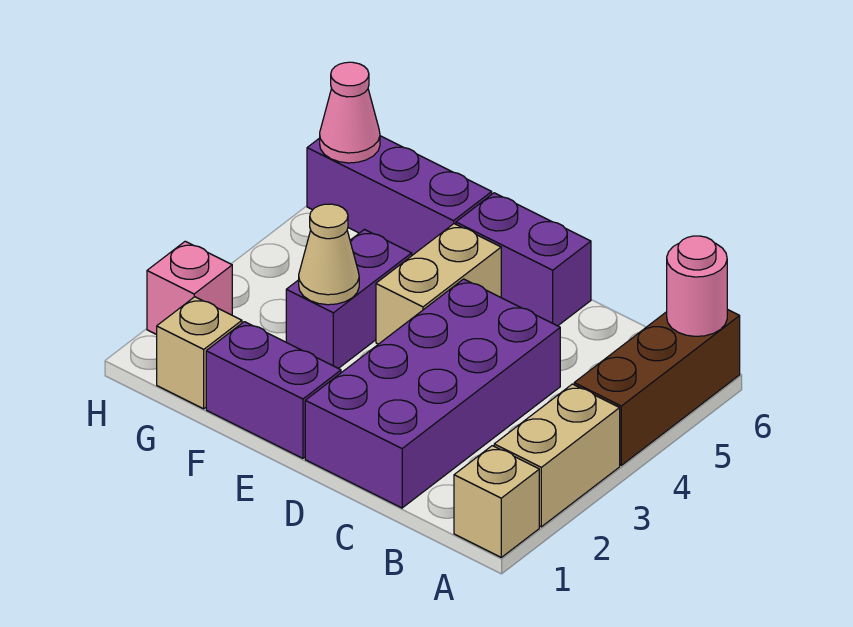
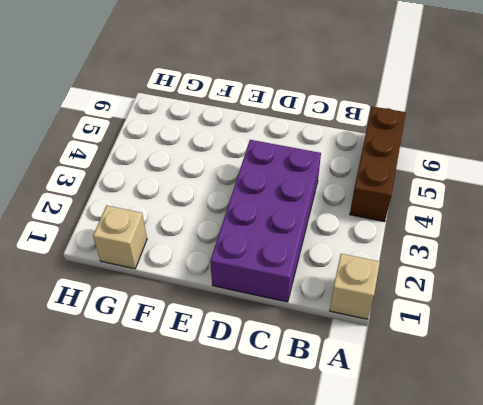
none -> tan 1x2 brick [494,384,620,527]
none -> purple 1x2 brick [456,193,591,326]
none -> purple 1x2 brick [206,322,341,458]

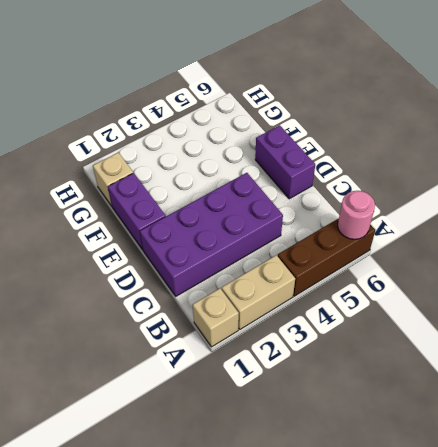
none -> tan 1x2 brick [376,224,501,344]
none -> purple 1x2 brick [286,230,412,369]
none -> purple 1x3 brick [307,136,492,255]

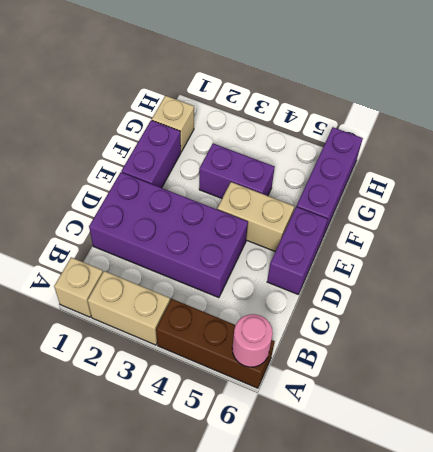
none -> pink 1x1 brick [147,241,232,335]
none -> tan 1x1 cone [299,204,359,305]
none -> pink 1x1 cone [320,62,380,163]

